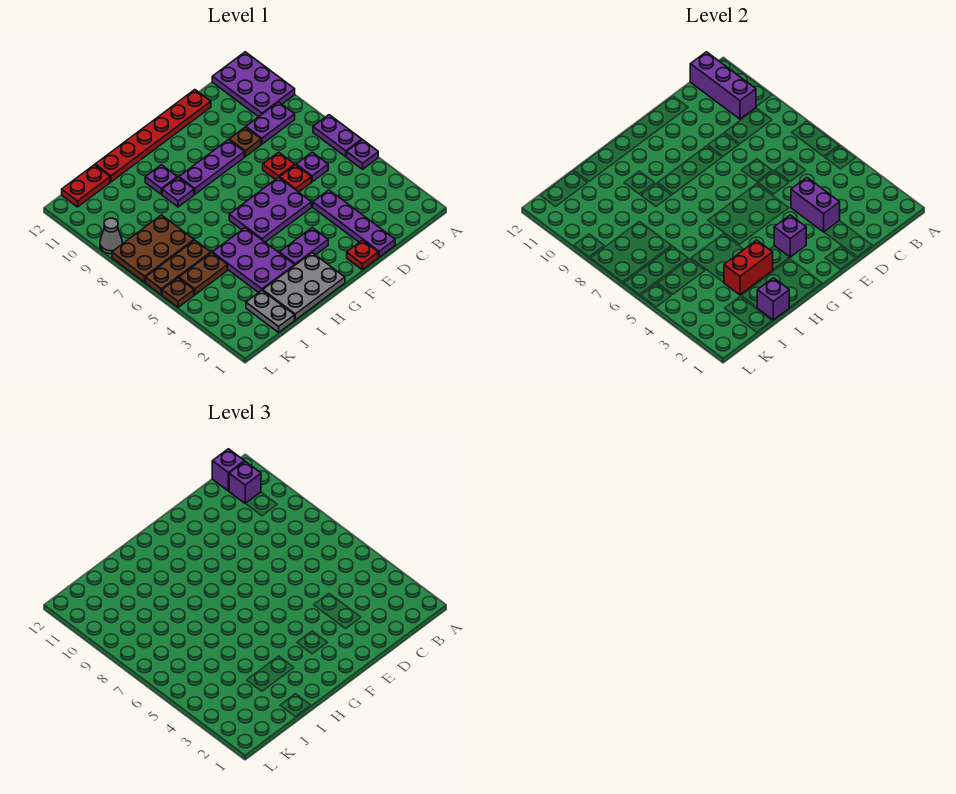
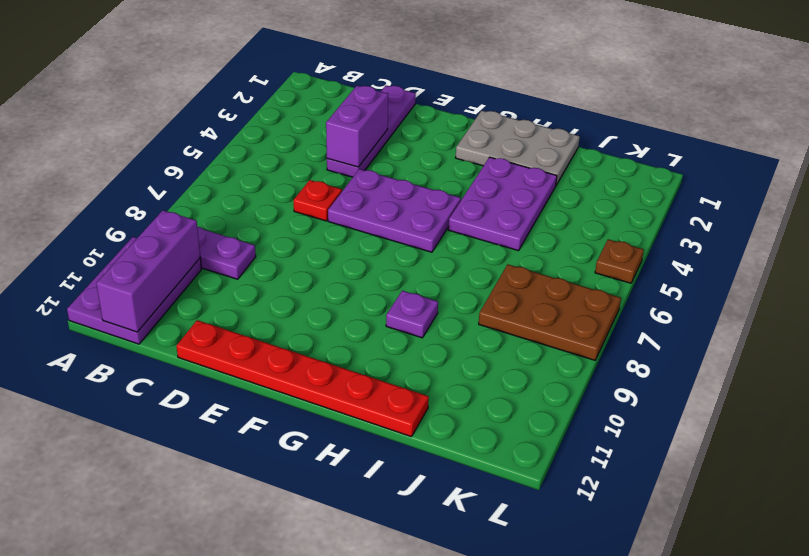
none -> purple 1x1 plate [347,140,378,169]
none -> purple 1x2 plate [313,115,362,157]
none -> purple 1x1 plate [296,152,328,182]
none -> red 1x1 plate [263,152,295,180]

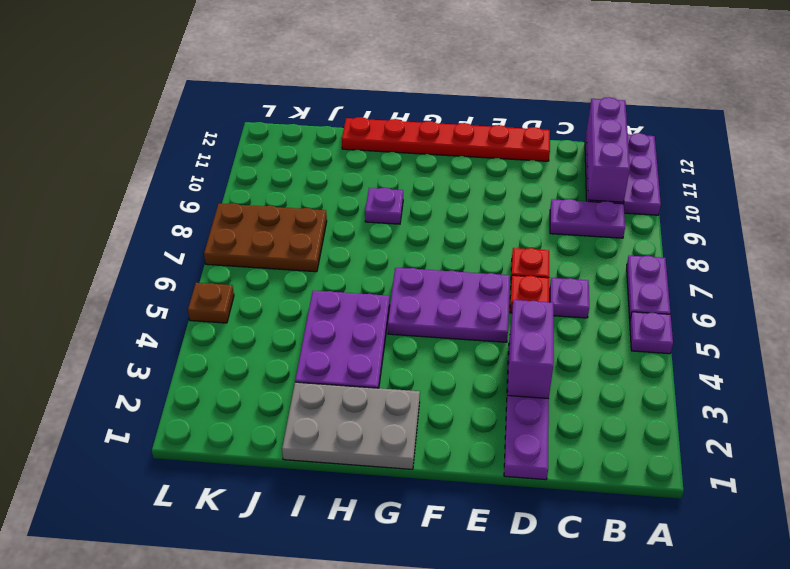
none -> brown 1x1 plate [229,127,261,157]
none -> red 1x1 plate [347,240,378,270]
none -> purple 1x3 plate [179,140,244,194]
none -> purple 1x2 plate [279,228,328,265]

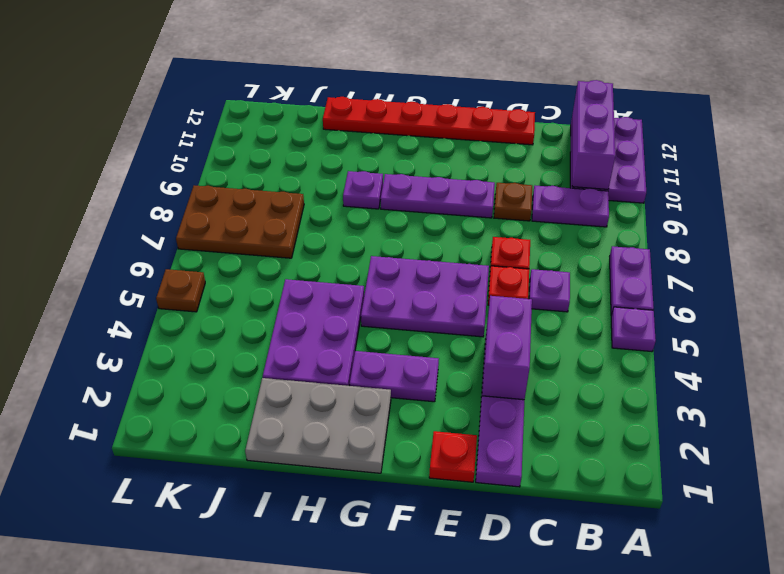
none -> purple 1x1 plate [145,165,177,194]
none -> grey 1x2 plate [246,291,295,332]
none -> brown 1x2 plate [179,253,228,295]
none -> brown 1x3 plate [145,240,211,295]

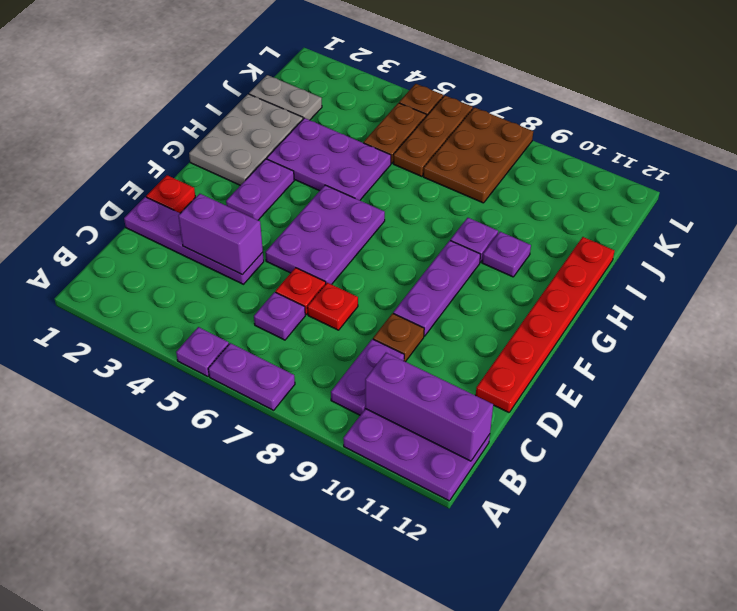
none -> red 1x2 plate [62,165,110,207]
none -> grey 1x1 cone [100,218,122,254]
none -> purple 1x1 brick [774,215,806,257]
none -> red 1x2 brick [724,240,773,295]

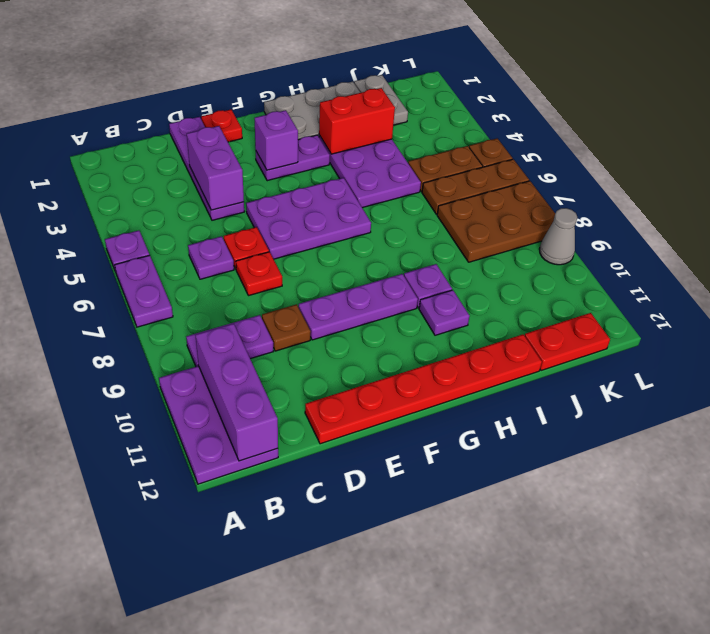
none -> purple 1x1 brick [757,278,789,320]
none -> purple 1x1 brick [229,461,261,503]
none -> purple 1x1 brick [212,449,244,491]

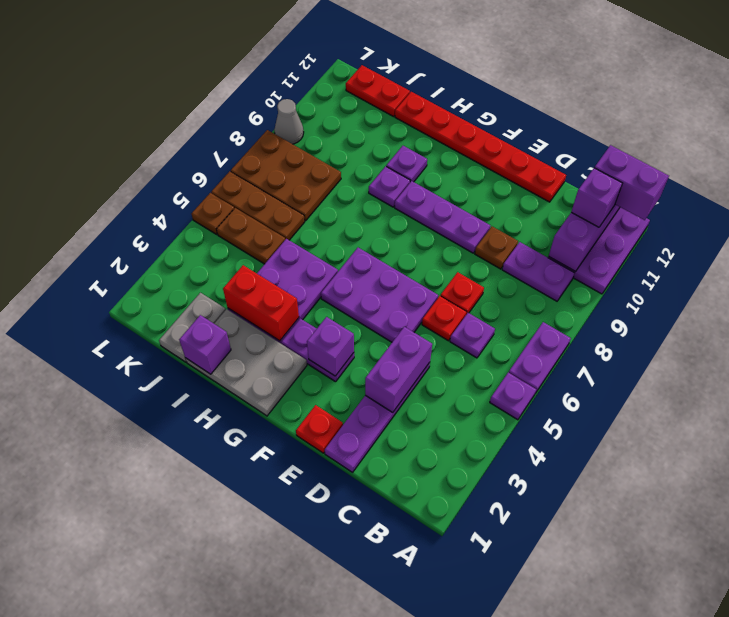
purple 1x2 brick [595,145,669,220] -> purple 1x1 brick [212,449,244,491]

